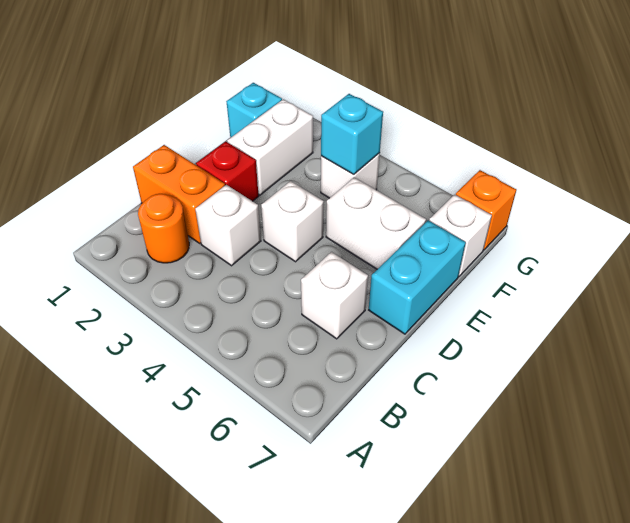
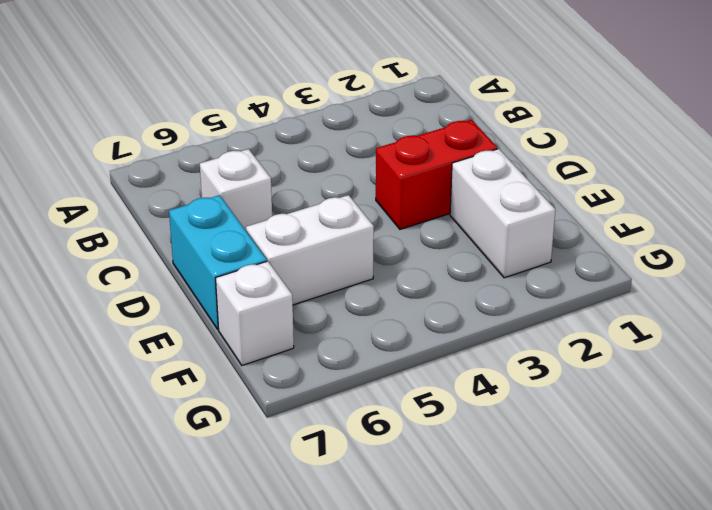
red 1x2 brick [376,120,497,229] -> red 1x1 brick [196,141,259,201]
none -> orange 1x1 round brick [138,194,189,263]
none -> orange 1x2 brick [133,145,225,243]
none -> white 1x1 brick [195,185,261,266]

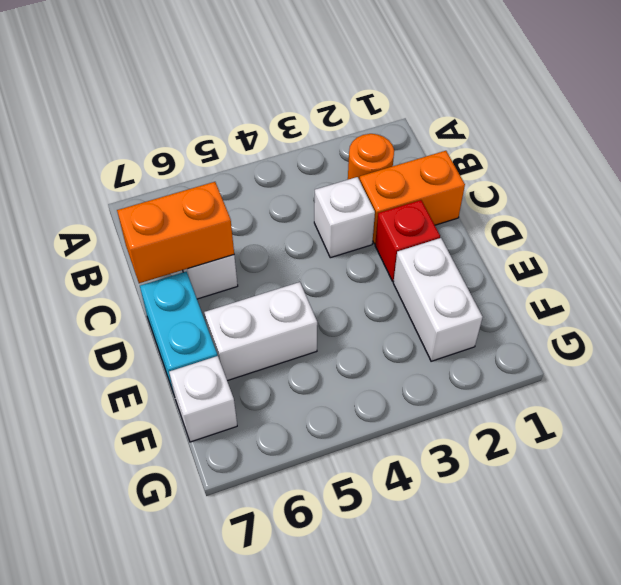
orange 1x2 brick [117,182,234,283] -> none
none -> white 1x1 brick [261,181,324,262]
none -> cyan 1x1 brick [226,83,282,138]
none -> white 1x1 brick [321,153,380,198]

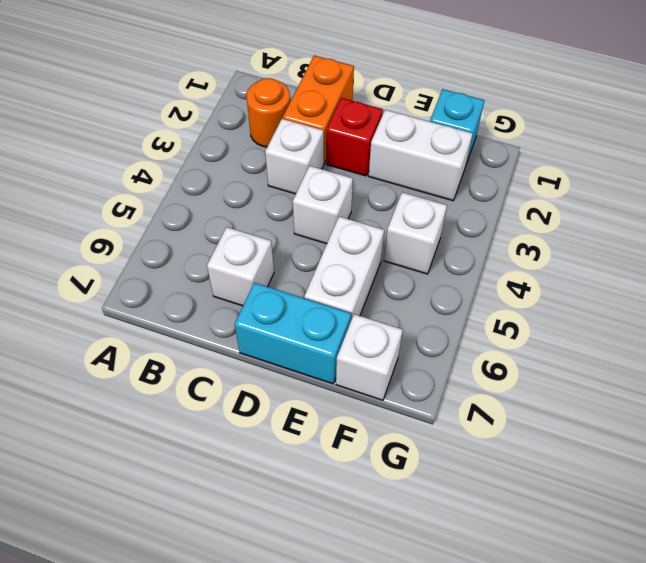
none -> orange 1x1 brick [456,170,516,250]
none -> cyan 1x1 brick [321,94,383,174]

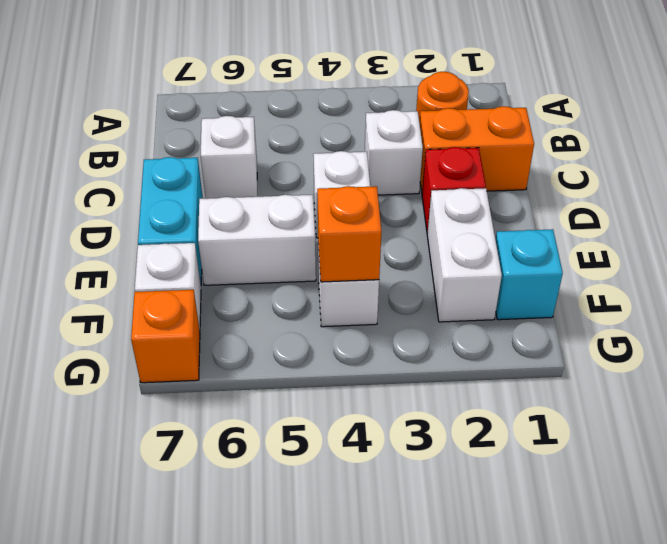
orange 1x1 brick [317,186,381,282] -> cyan 1x1 brick [321,94,383,174]

